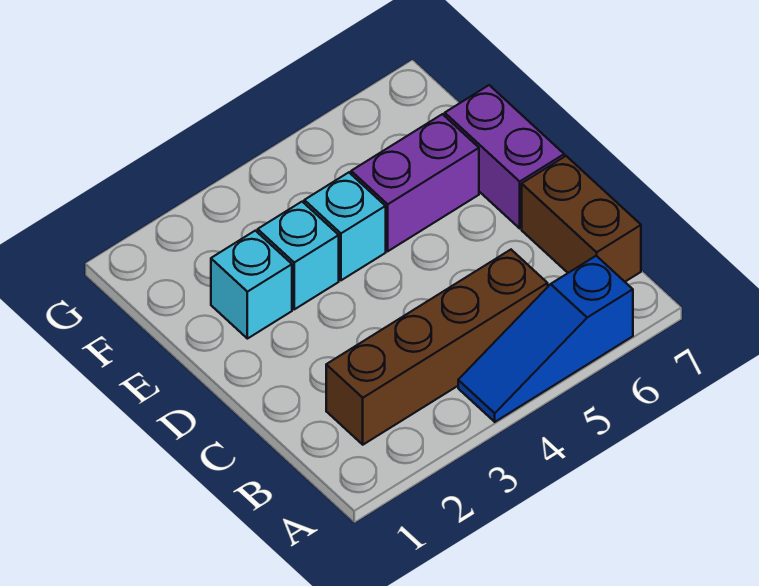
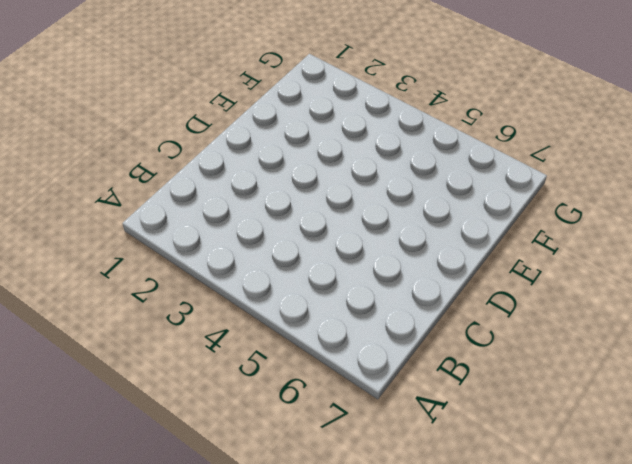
none -> blue 1x3 slope [458,256,633,422]
none -> brown 1x4 brick [326,250,548,445]

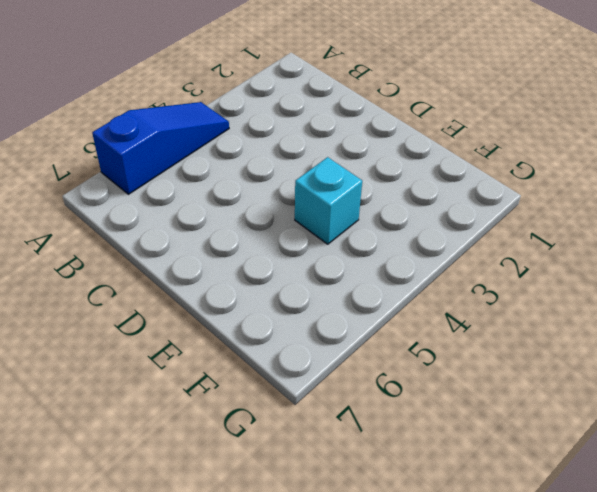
none -> brown 1x4 brick [326,250,548,445]
none -> brown 1x2 brick [522,156,641,282]

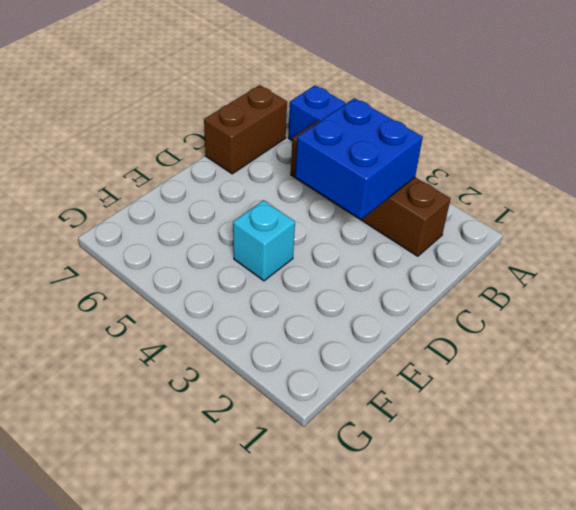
blue 2x2 brick [295,98,423,219] -> none
none -> purple 1x2 brick [445,85,564,228]
none -> cyan 1x1 brick [211,231,292,339]

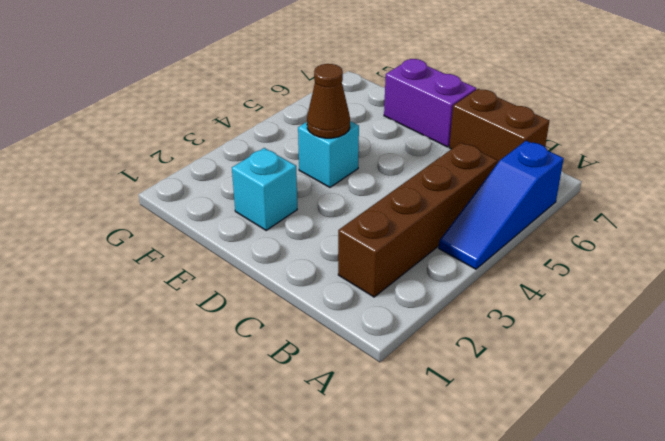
brown 1x1 cone [307,64,350,138] -> none
none -> cyan 1x1 brick [258,202,339,309]
none -> purple 1x2 brick [351,114,479,251]

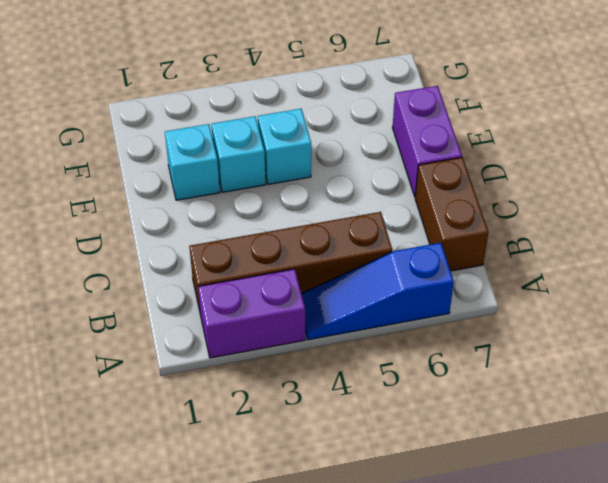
purple 1x2 brick [198,269,305,358] -> purple 1x2 brick moved to [351,114,479,251]

